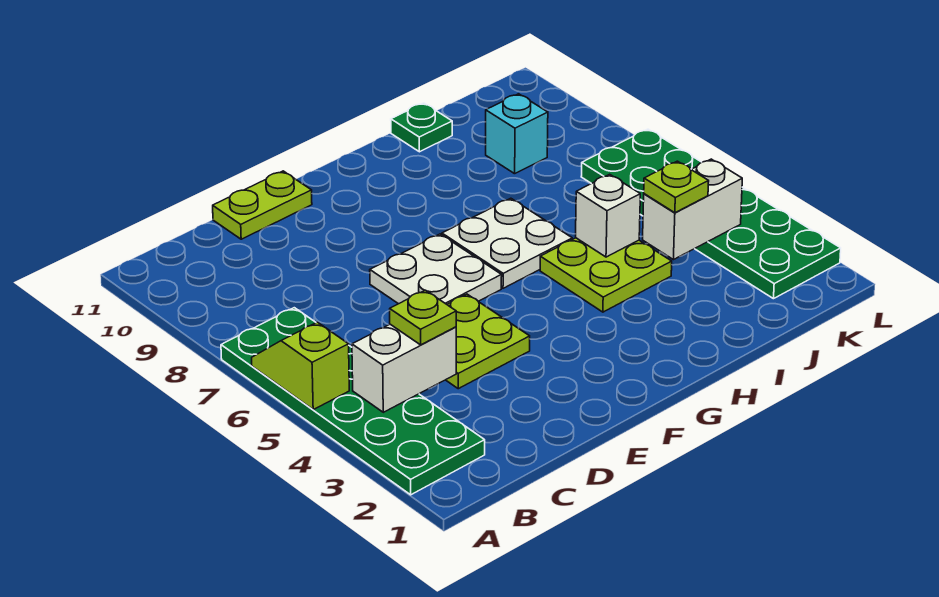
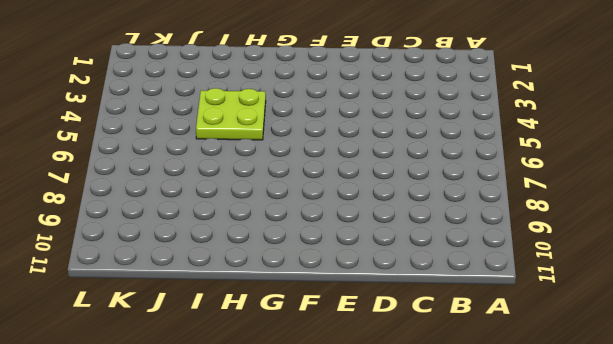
none -> green 2x6 plate [221,308,485,495]
none -> lime 2x2 plate [446,294,530,389]
none -> lime 1x2 plate [213,171,312,239]

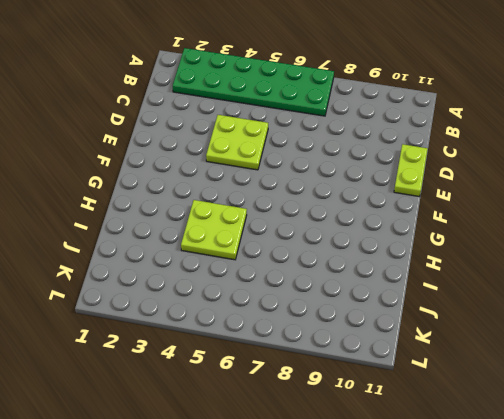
none -> white 2x2 plate [370,234,502,304]
none -> white 2x2 plate [442,198,572,288]
none -> green 1x1 plate [391,103,452,152]

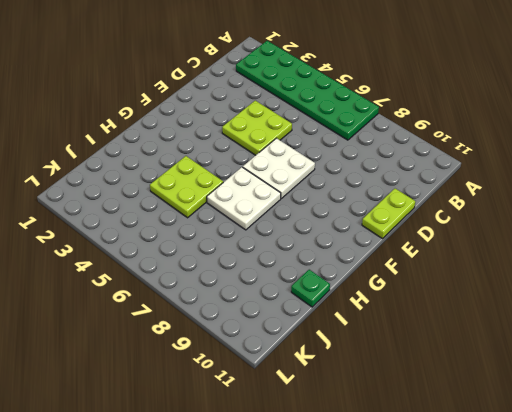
none -> cyan 1x1 brick [486,94,548,174]
none -> green 2x6 plate [581,129,841,299]
none -> lime 1x2 slope [252,322,349,410]

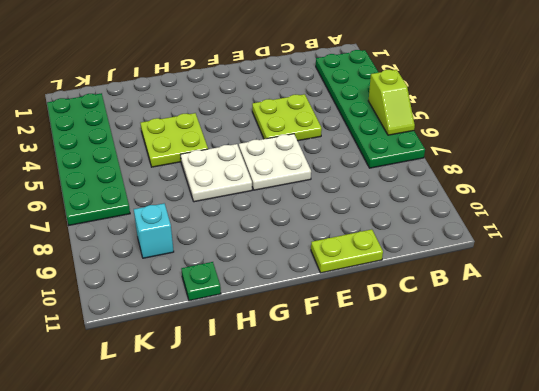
none -> white 1x2 brick [352,324,456,412]
none -> white 1x1 brick [576,174,640,257]
none -> white 1x2 brick [643,159,742,260]

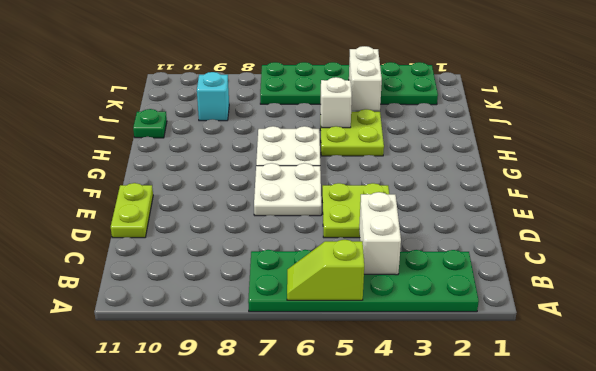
none -> lime 1x1 plate [390,290,456,345]
none -> lime 1x1 plate [644,161,709,213]

